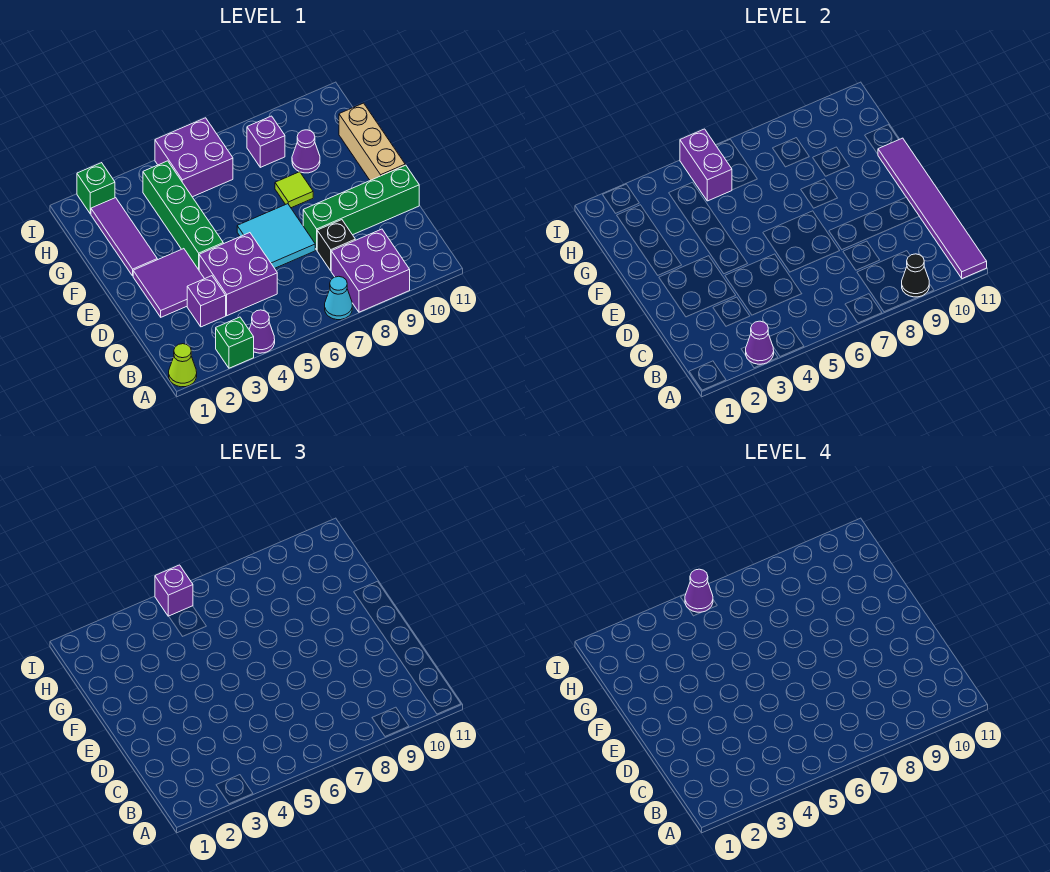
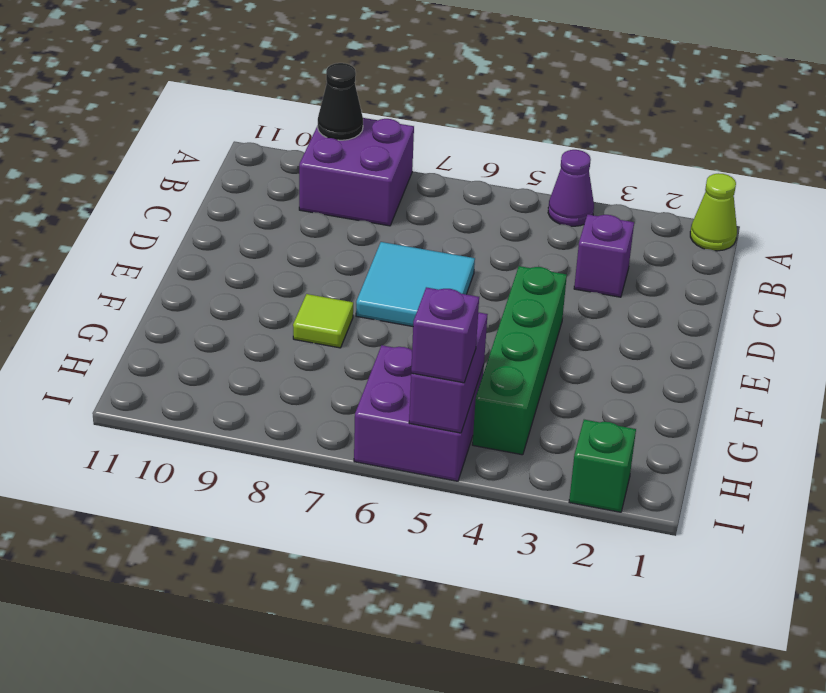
none -> green 1x1 brick [216,317,254,368]
none -> cyan 1x1 cone [325,276,352,320]
none -> purple 2x2 brick [199,233,277,316]

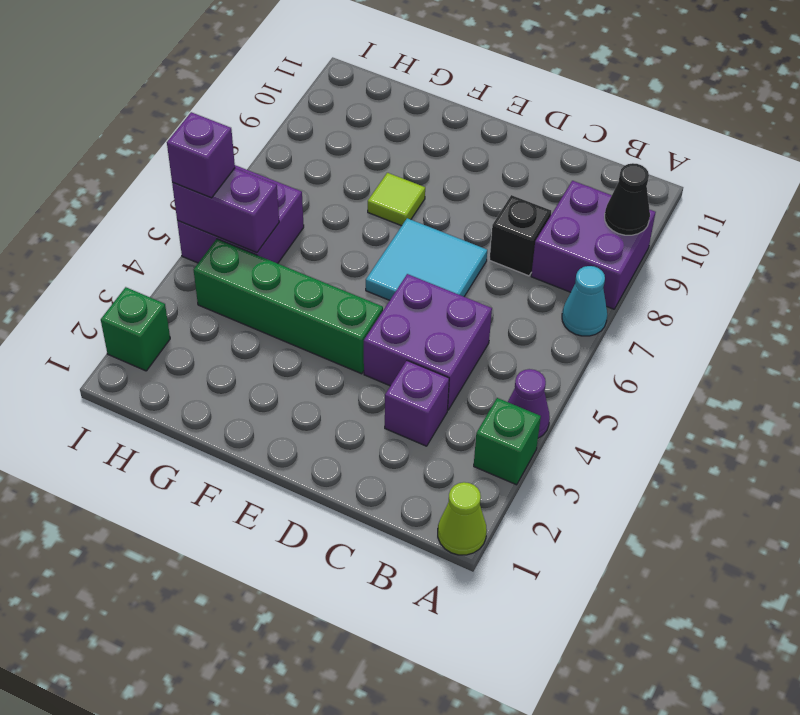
none -> purple 2x2 tile [133,249,204,317]
none -> green 1x4 brick [303,165,419,250]
none -> tan 1x3 brick [339,103,405,180]

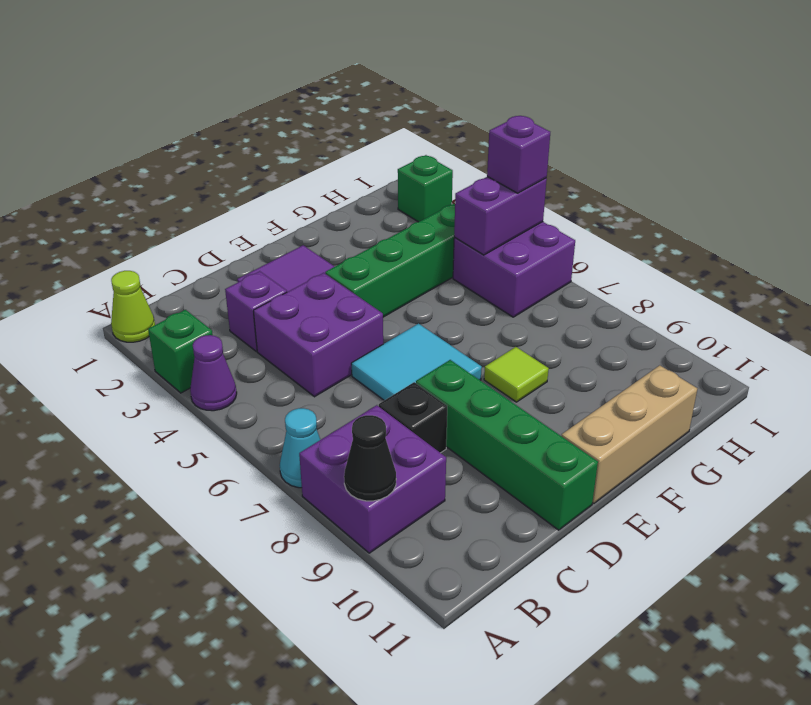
none -> purple 1x3 tile [91,198,157,276]
none -> purple 1x1 cone [292,130,320,173]
none -> purple 1x1 brick [247,116,285,167]

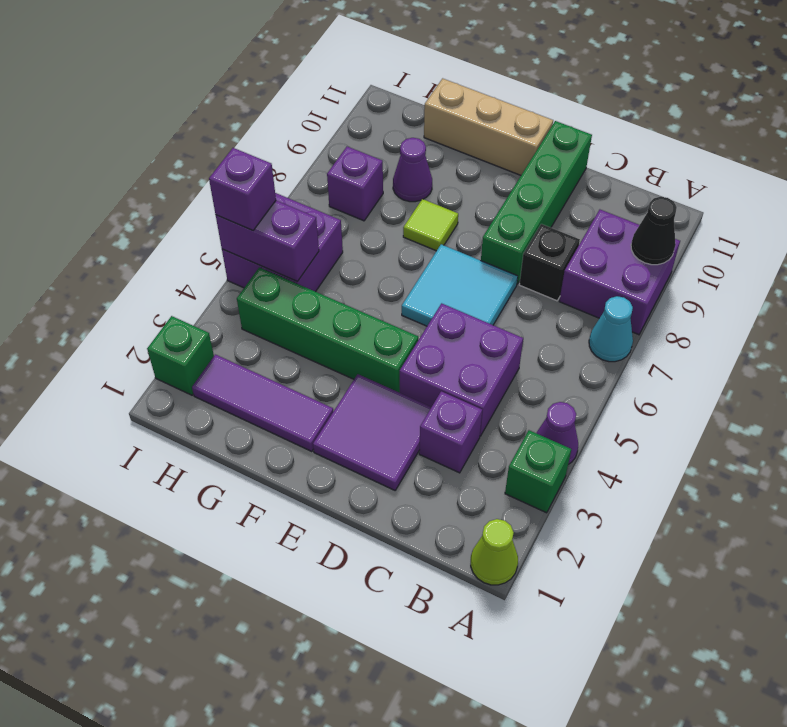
none -> purple 1x1 cone [746,321,774,364]
none -> purple 1x6 tile [878,138,987,279]
none -> purple 1x1 cone [685,569,713,612]

